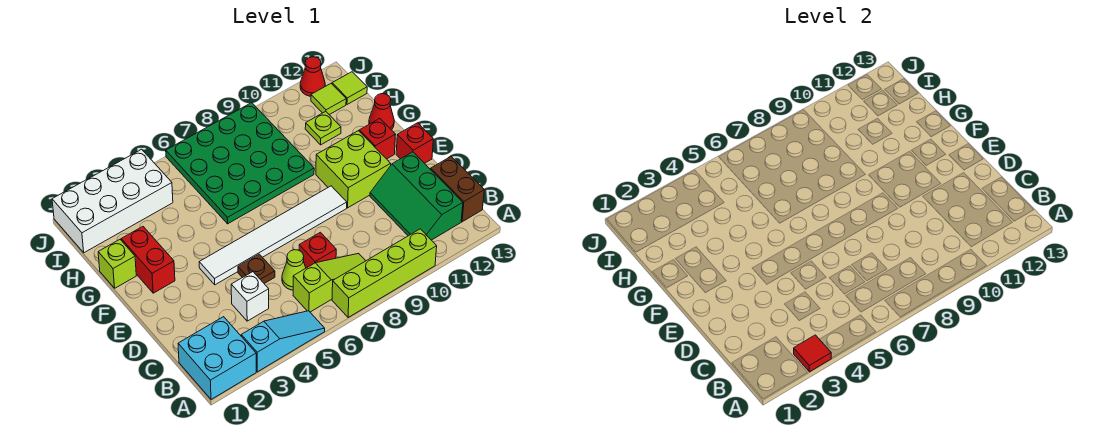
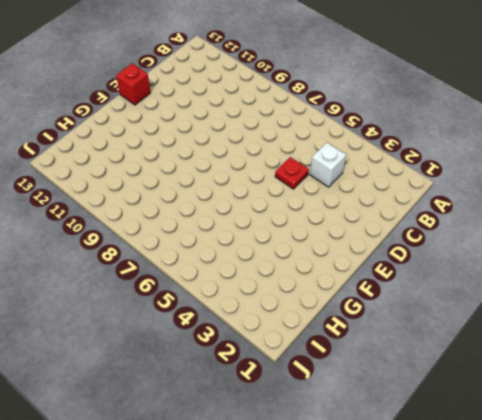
red 1x1 plate [275,157,309,189] -> brown 1x1 plate [238,254,275,283]
none -> cyan 2x2 brick [178,317,256,399]
none -> cyan 1x3 slope [241,311,325,372]
none -> lime 1x4 brick [332,229,437,318]

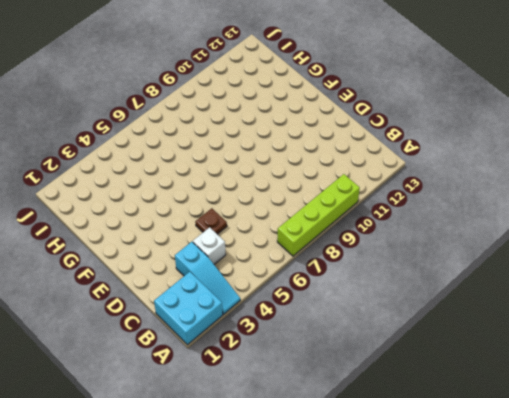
cyan 1x3 slope [175,242,240,314] -> cyan 1x3 slope turned to [241,311,325,372]
none -> lime 1x3 slope [293,253,365,312]
none -> green 2x3 slope [370,152,463,240]
none -> brown 1x2 brick [431,157,484,222]

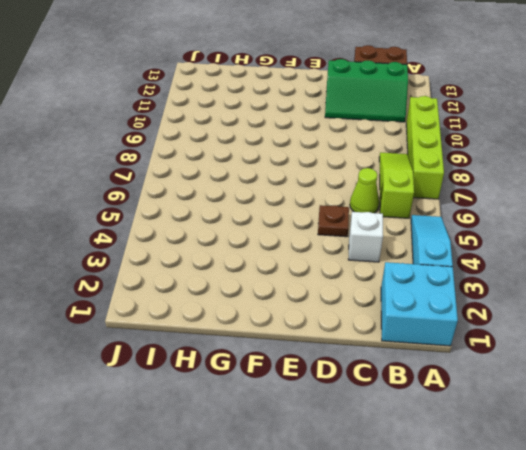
none -> red 1x1 brick [299,232,336,268]
none -> white 1x6 tile [199,186,347,285]
none -> lime 2x2 brick [316,131,391,208]

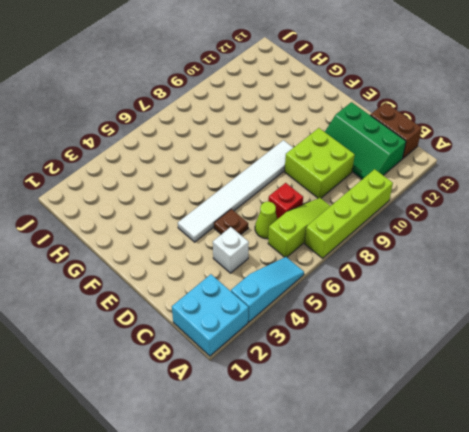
lime 2x2 brick [285,128,355,198] -> lime 2x2 brick moved to [316,131,391,208]
none -> red 1x1 brick [396,123,433,163]
none -> red 1x2 brick [121,227,175,293]
none -> red 1x1 brick [359,119,396,159]

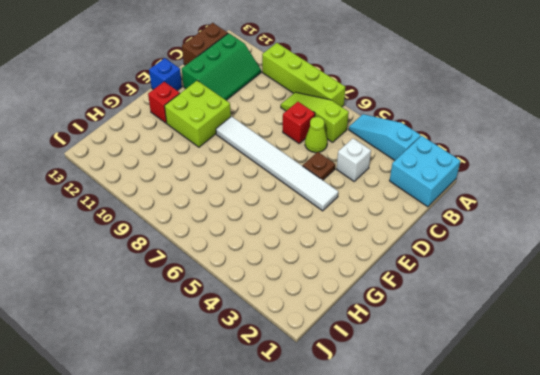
blue 1x1 brick [149,58,182,91] -> red 1x1 brick [396,123,433,163]
none -> red 1x2 brick [121,227,175,293]
none -> lime 1x1 brick [98,240,136,288]
none -> green 4x4 plate [166,103,314,224]

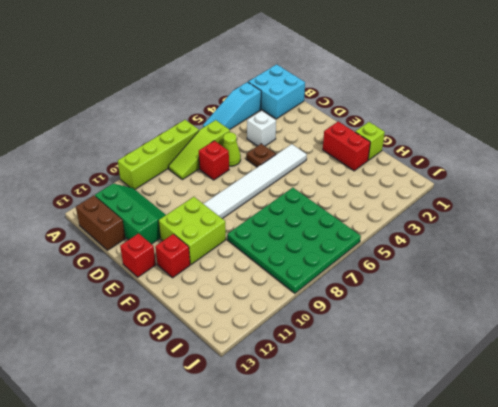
none -> red 1x1 cone [369,94,394,130]
none -> lime 1x1 plate [305,112,341,145]
none -> white 2x4 brick [52,149,173,253]

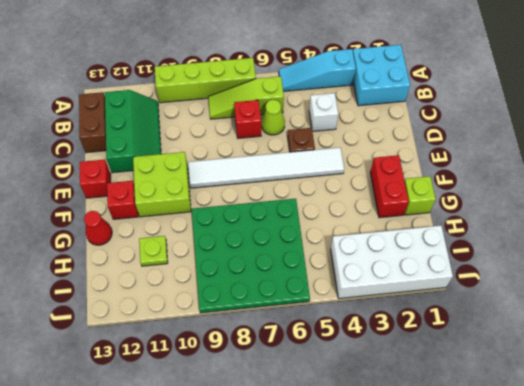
none -> lime 1x1 tile [311,84,346,115]
none -> lime 1x1 tile [332,72,367,104]
none -> red 1x1 cone [300,57,325,96]

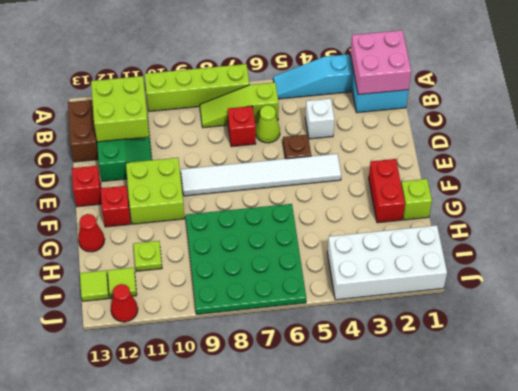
pink 2x2 brick [350,30,411,95] -> none
lime 2x2 brick [91,76,149,142] -> none
none -> red 1x1 tile [794,335,831,372]

